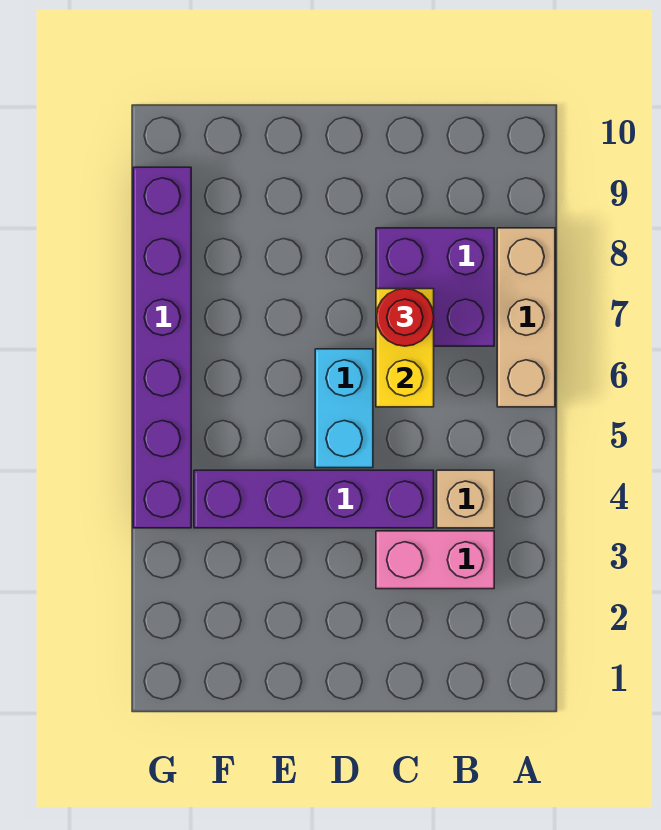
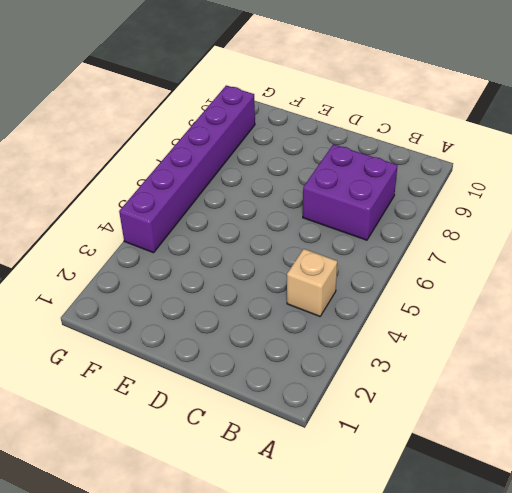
none -> tan 1x3 brick [497,228,555,407]
none -> pink 1x2 brick [376,531,494,589]

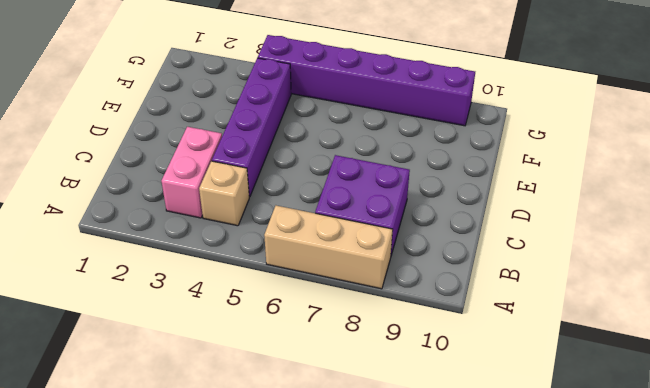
none -> cyan 1x2 brick [315,349,373,468]
none -> yellow 1x2 brick [376,289,434,407]

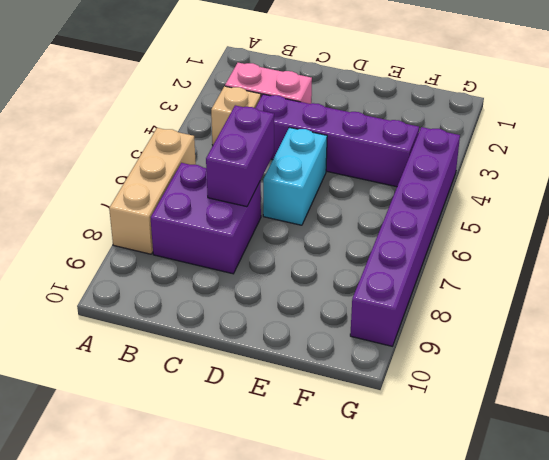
purple 1x2 brick [206,105,274,207] -> yellow 1x2 brick [376,289,434,407]
none -> red 1x1 round brick [376,289,434,346]

